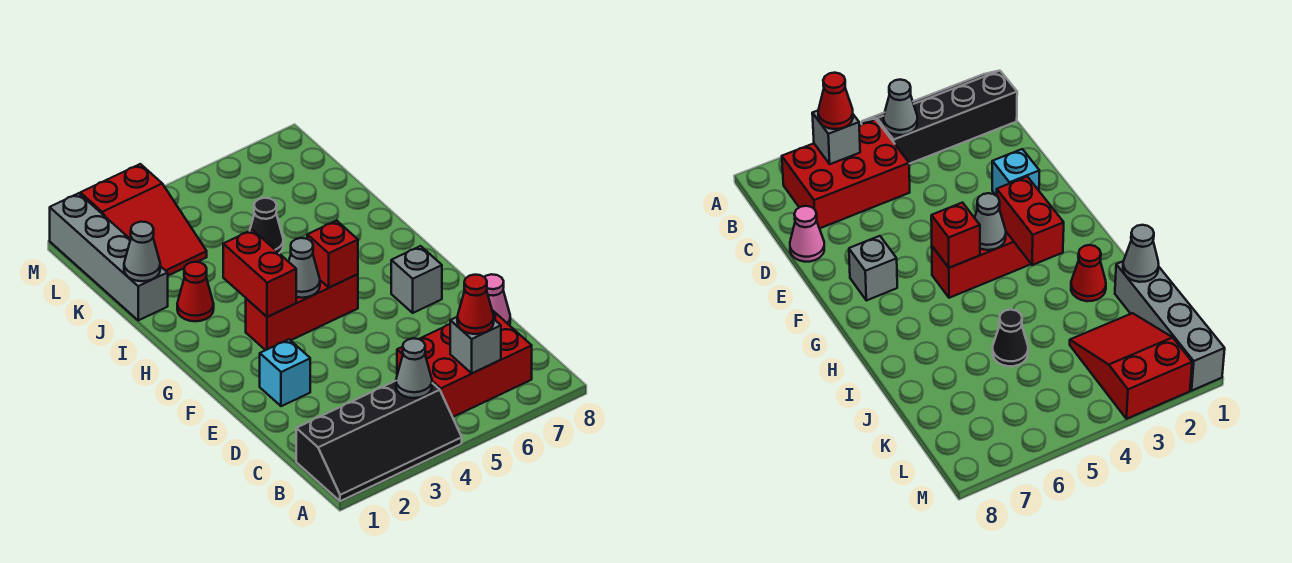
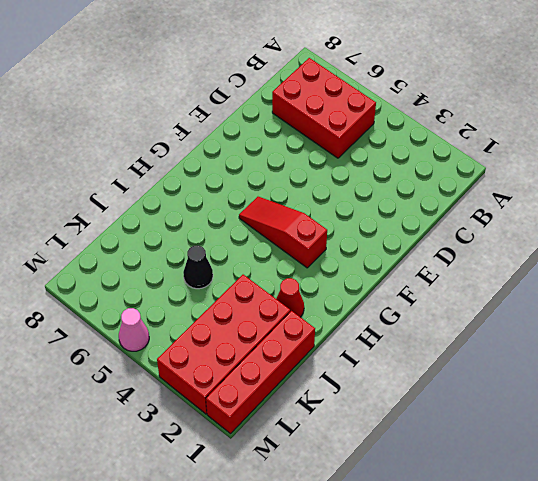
red 1x3 slope [239,197,327,268] -> red 1x3 brick [246,274,358,350]
red 1x4 brick [206,311,315,434] -> grey 1x4 brick [50,193,168,320]
red 2x4 brick [157,275,290,414] -> red 2x3 slope [80,164,207,276]
pink 1x1 cone [119,308,149,351] -> pink 1x1 cone moved to [485,274,510,325]
none -> black 2x4 slope [296,381,462,501]
none -> cyan 1x1 brick [260,339,310,406]
none -> grey 1x1 brick [391,246,442,313]

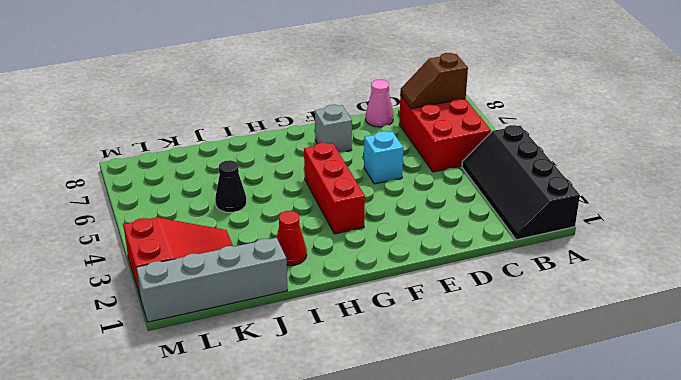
black 2x4 slope [462,125,580,240] -> black 2x4 slope turned to [296,381,462,501]
brown 1x2 slope [400,53,468,109] -> none
cyan 1x1 brick [364,131,403,184] -> cyan 1x1 brick moved to [260,339,310,406]
none -> grey 1x1 cone [396,338,432,398]
none -> grey 1x1 brick [450,317,501,373]
none -> red 1x2 brick [223,230,296,317]

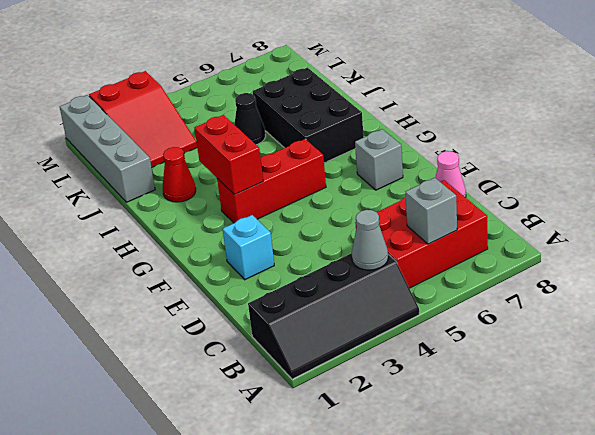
black 2x3 brick [253,67,364,163] -> none
none -> grey 1x1 cone [289,238,320,298]
none -> red 1x1 brick [307,220,358,288]
none -> grey 1x1 cone [124,222,160,281]

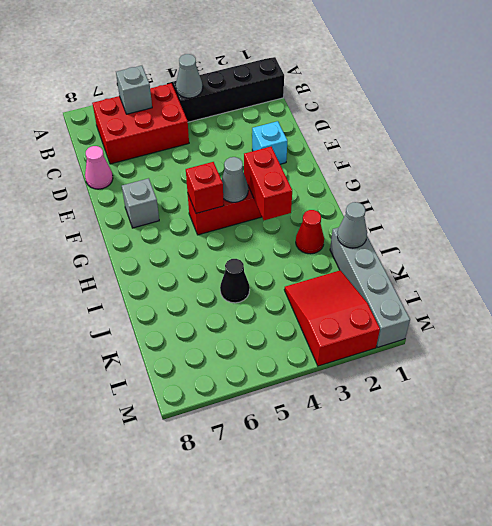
none -> red 1x1 cone [457,275,494,334]

